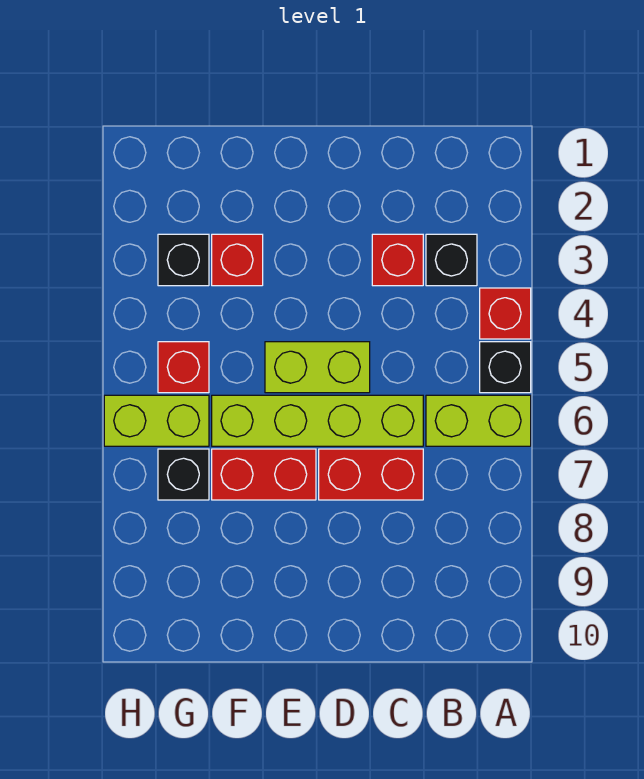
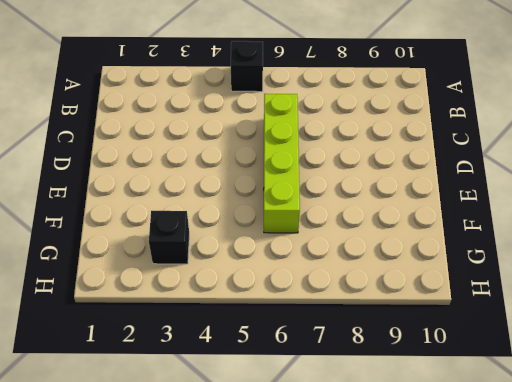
none -> red 1x1 brick [480,288,531,339]
none -> lime 1x2 brick [426,395,531,446]
none -> black 1x1 brick [426,234,477,286]

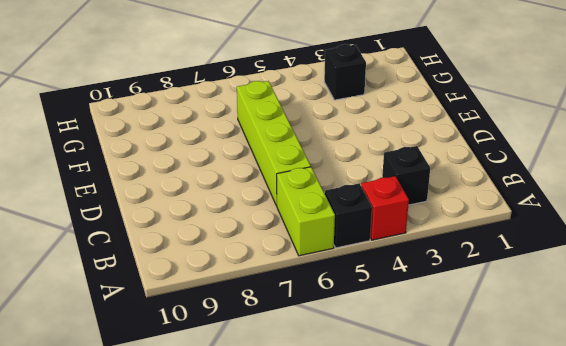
none -> red 1x1 brick [372,234,423,286]
none -> red 1x2 brick [319,449,423,500]
none -> lime 1x2 brick [265,342,370,393]

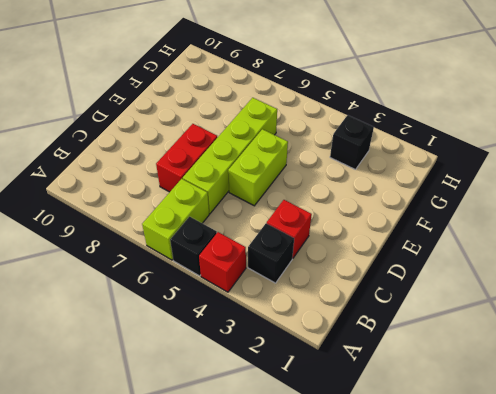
none -> red 1x2 brick [212,449,316,500]
none -> red 1x1 brick [212,234,263,286]
none -> red 1x1 brick [158,342,209,393]

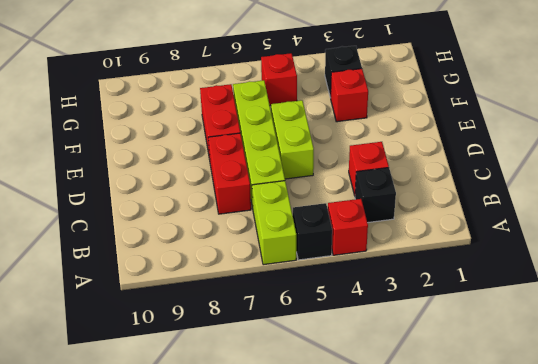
none -> lime 1x2 brick [104,395,209,446]
none -> black 1x1 brick [158,449,209,500]

